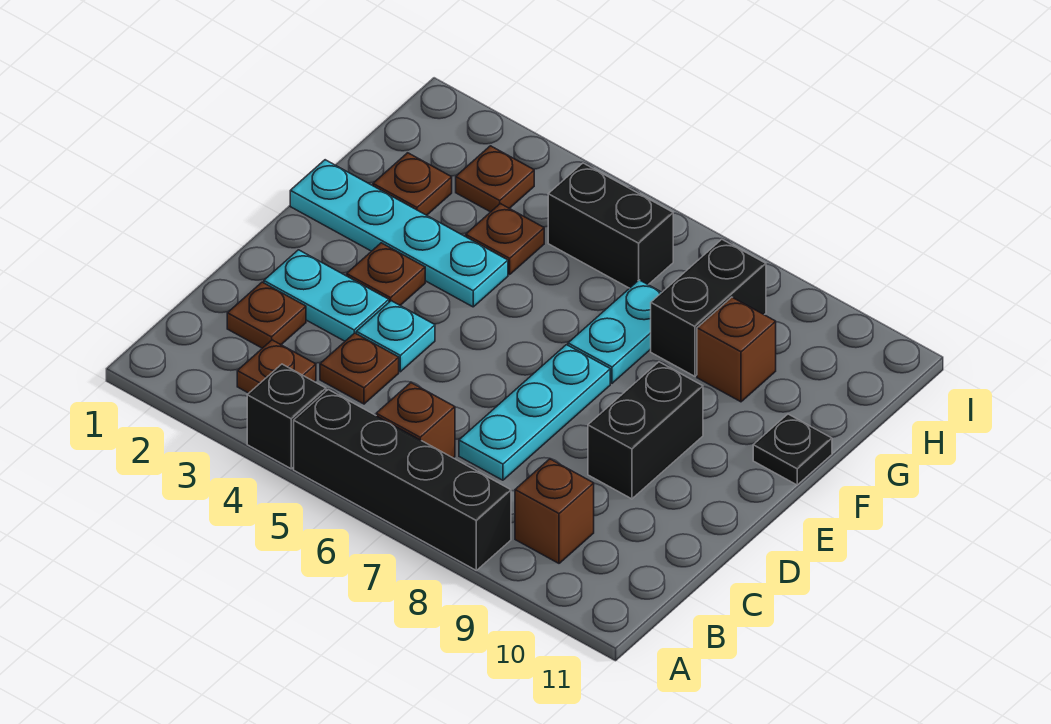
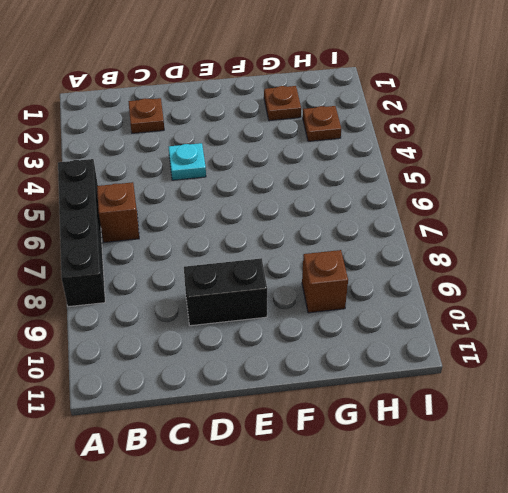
none -> black 1x1 brick [247,364,326,469]
none -> brown 1x1 plate [237,340,316,393]
none -> brown 1x1 brick [515,459,594,563]

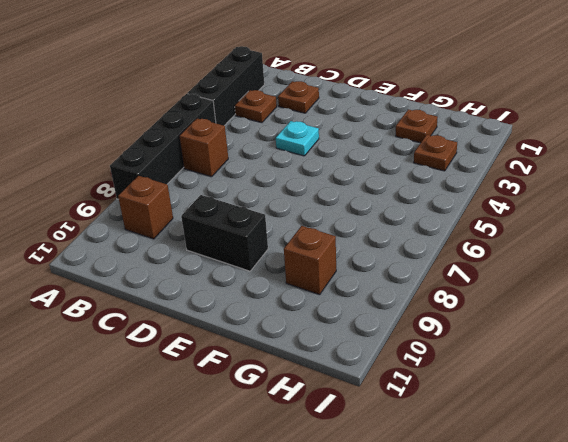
black 1x3 brick [187,46,264,126] -> black 1x1 brick [247,364,326,469]
none -> brown 1x1 plate [320,333,399,404]
none -> cyan 1x3 plate [459,345,610,480]
none -> cyan 1x2 plate [264,250,389,341]

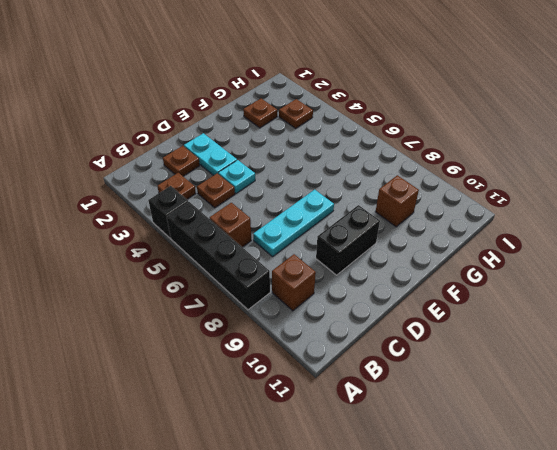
none -> brown 1x1 plate [347,243,425,305]
none -> cyan 1x4 plate [290,160,508,307]
none -> cyan 1x2 plate [568,280,662,383]

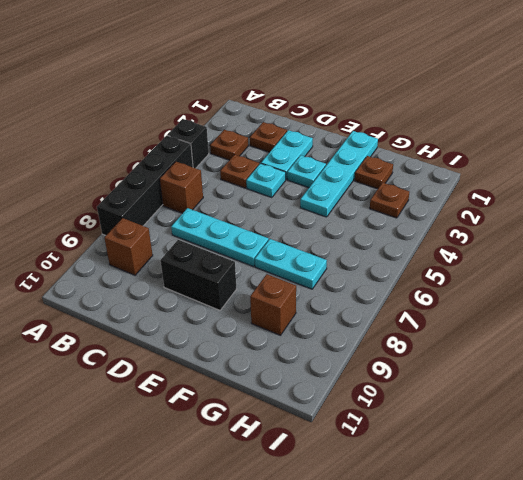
cyan 1x1 plate [287,155,326,188] -> brown 1x1 plate [347,243,425,305]
none -> black 1x1 plate [753,414,832,485]
none -> brown 1x1 plate [466,204,544,275]
none -> black 1x2 brick [651,239,766,376]

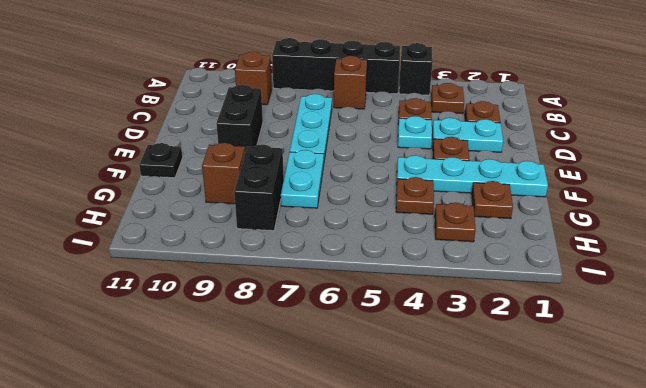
none -> black 1x2 brick [548,163,673,288]

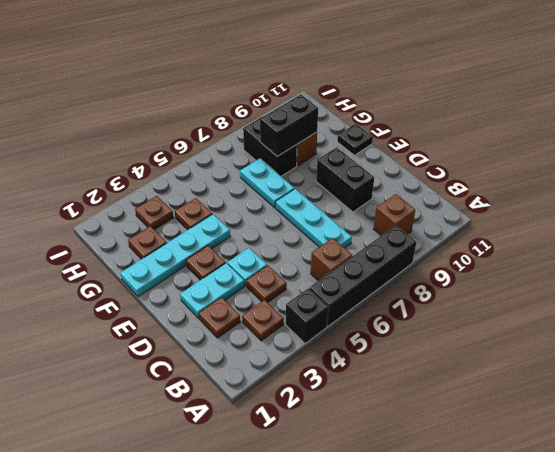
black 1x2 brick [260,95,318,156] -> black 1x2 brick moved to [548,163,673,288]

